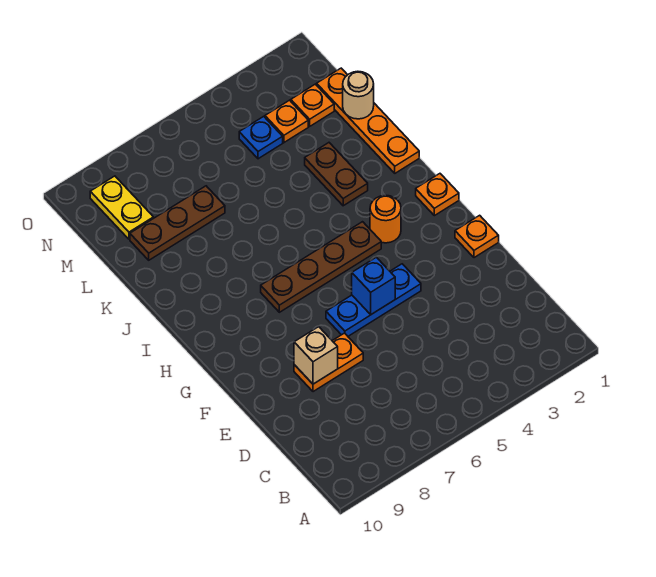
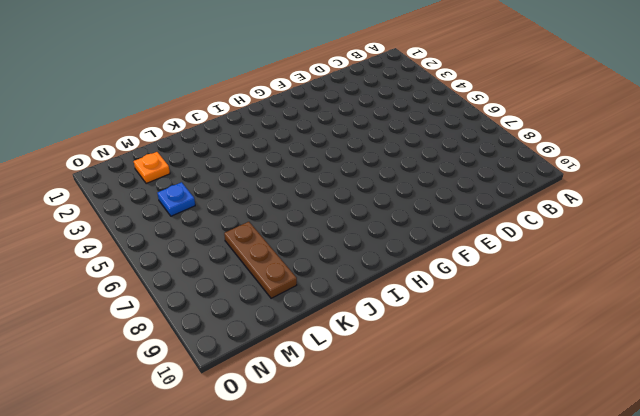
none -> orange 1x2 plate [294,333,363,392]
none -> orange 1x1 plate [455,215,499,258]
none -> blue 1x3 plate [326,264,421,336]

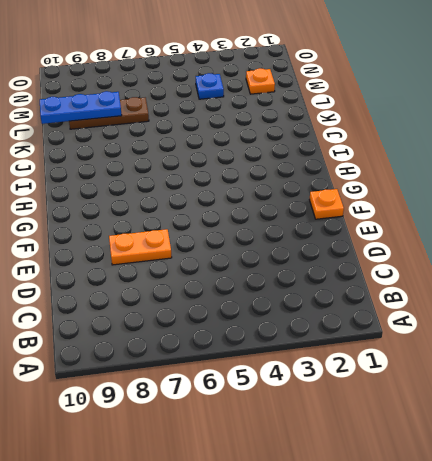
blue 1x3 plate [40,91,122,124] -> blue 1x3 plate moved to [326,264,421,336]
none -> orange 1x1 plate [416,174,459,216]
none -> orange 1x1 round brick [370,195,401,243]
none -> brown 1x4 plate [261,222,381,312]

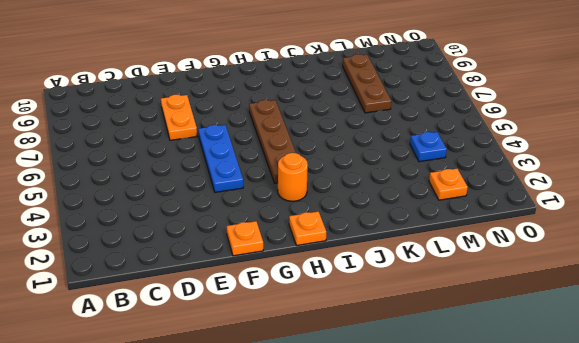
none -> orange 1x4 plate [317,68,419,173]
none -> brown 1x2 plate [305,143,368,206]
none -> orange 1x1 plate [265,100,308,142]

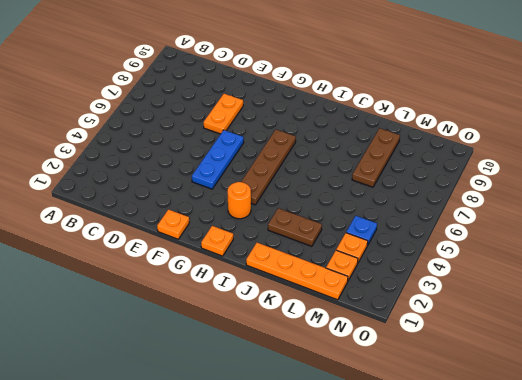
none -> yellow 1x2 plate [90,176,154,239]
none -> tan 1x1 brick [294,327,338,384]
none -> blue 1x1 brick [352,257,395,314]

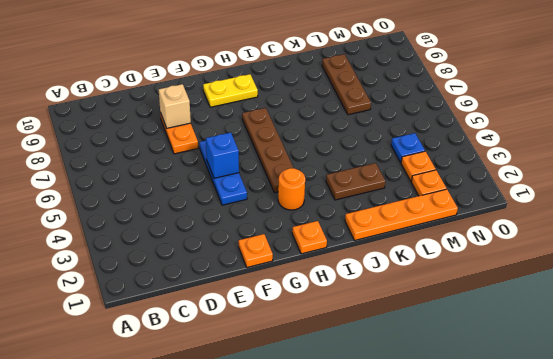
yellow 1x2 plate [203,74,258,107] -> yellow 1x2 plate moved to [90,176,154,239]
none -> tan 1x1 round brick [343,71,374,119]

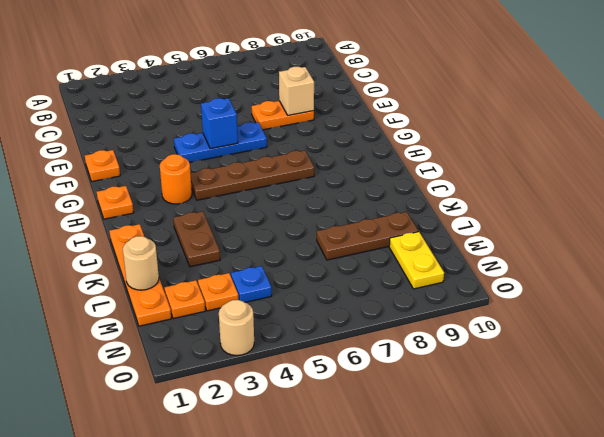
tan 1x1 round brick [219,300,254,356] -> none

